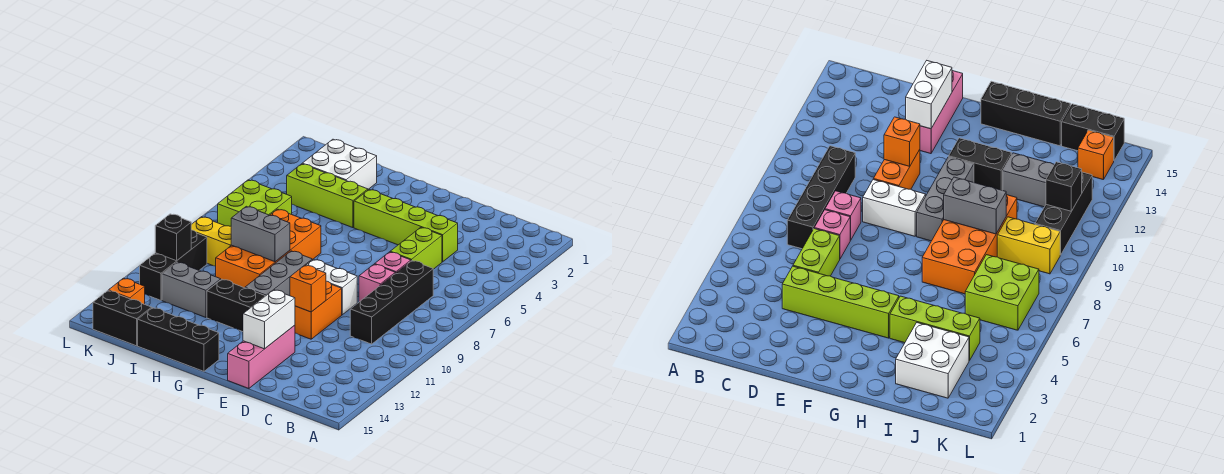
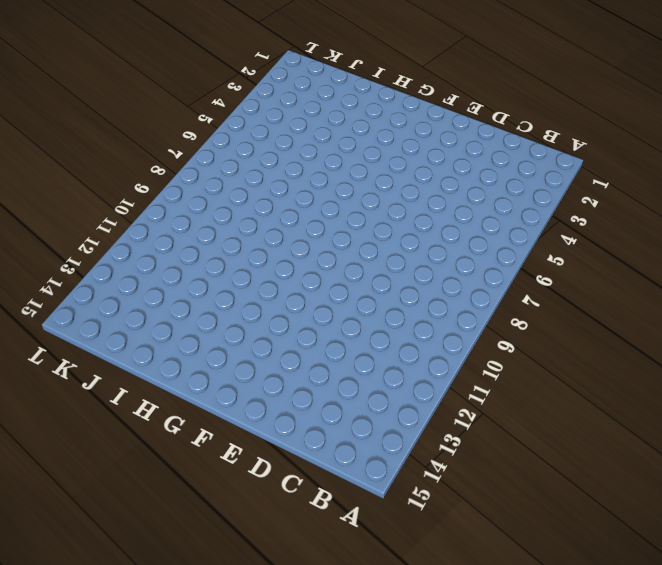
none -> black 1x4 brick [350,261,433,344]
none -> lime 1x4 brick [354,190,458,262]
none -> lime 1x2 brick [390,227,442,269]

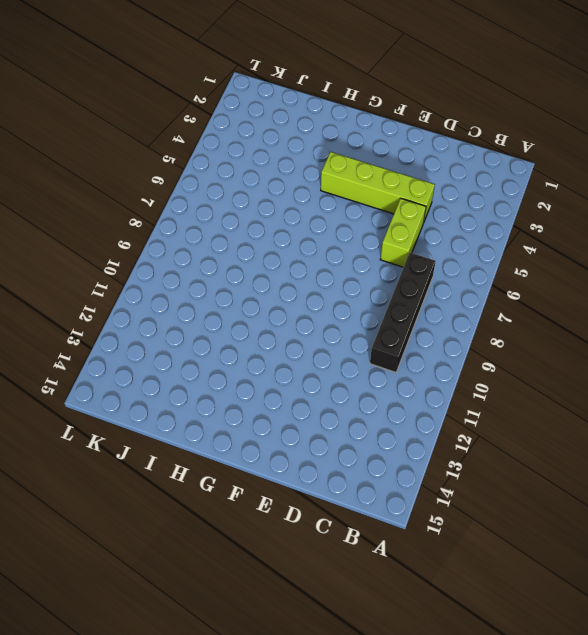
none -> pink 1x1 brick [375,252,411,273]
none -> pink 1x1 brick [359,264,395,302]
none -> white 1x2 brick [306,259,357,315]

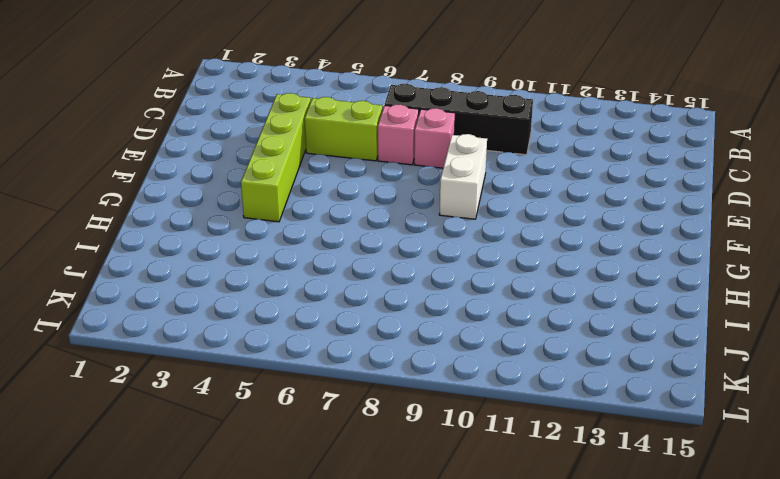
none -> orange 1x2 brick [295,281,342,339]
none -> pink 1x3 brick [228,325,295,389]
none -> grey 1x3 brick [245,251,312,296]

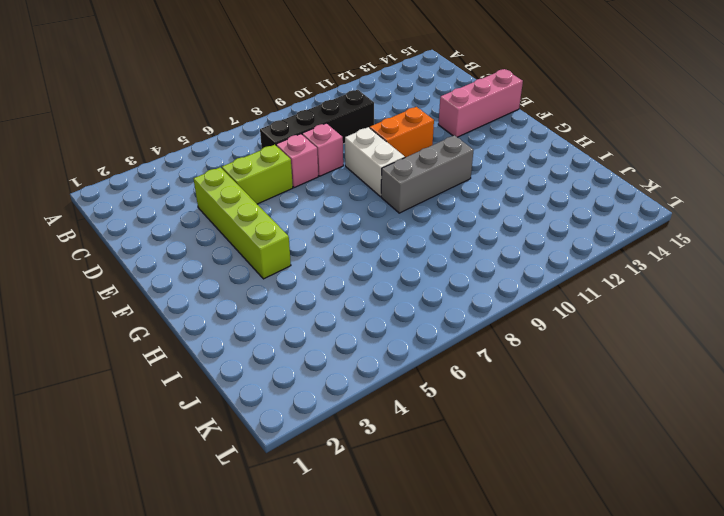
none -> black 1x2 brick [207,279,265,332]
none -> black 1x3 brick [138,308,219,372]
none -> lime 1x3 brick [287,164,368,228]

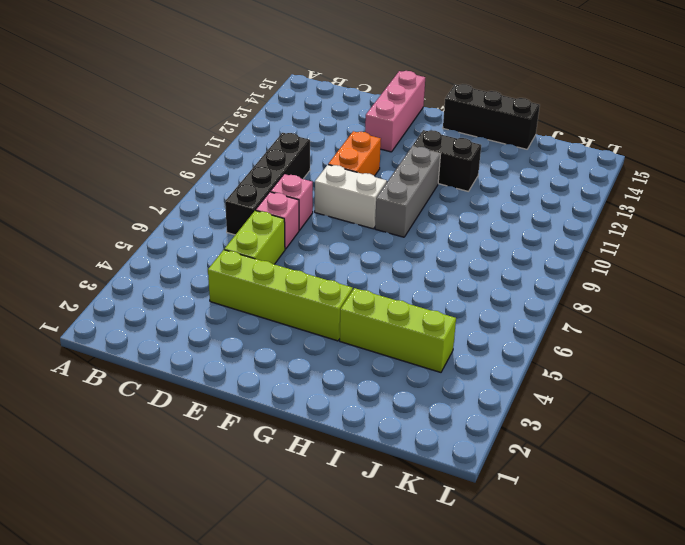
none -> orange 2x4 brick [216,209,321,288]
none -> white 2x2 brick [302,139,377,189]
none -> grey 1x2 brick [162,262,221,317]

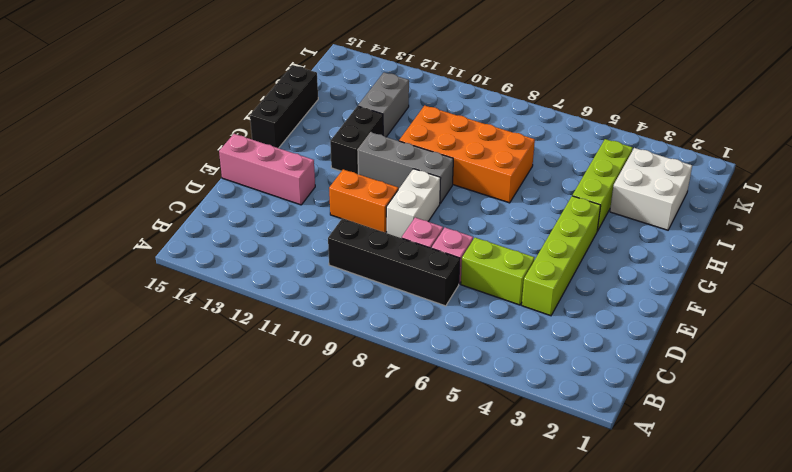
none -> lime 2x2 brick [218,180,292,226]
none -> yellow 1x2 brick [191,217,231,266]
none -> black 1x2 brick [93,291,152,346]

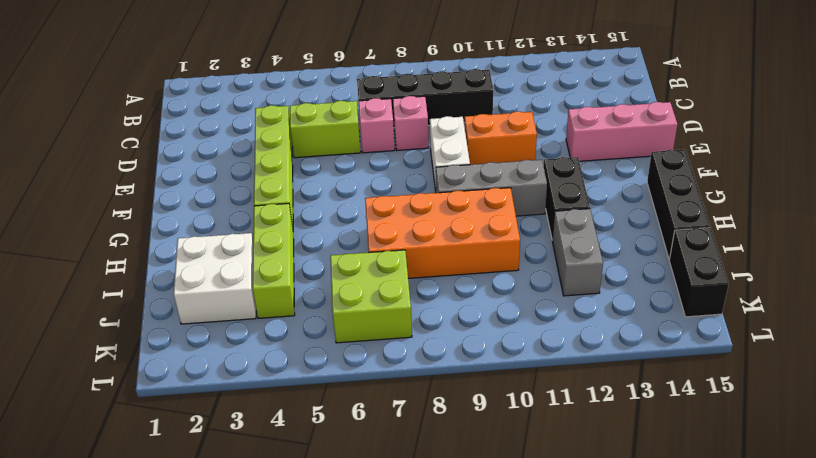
none -> yellow 1x2 brick [191,217,231,266]
none -> black 1x3 brick [140,230,207,300]
none -> orange 1x1 brick [109,278,145,304]

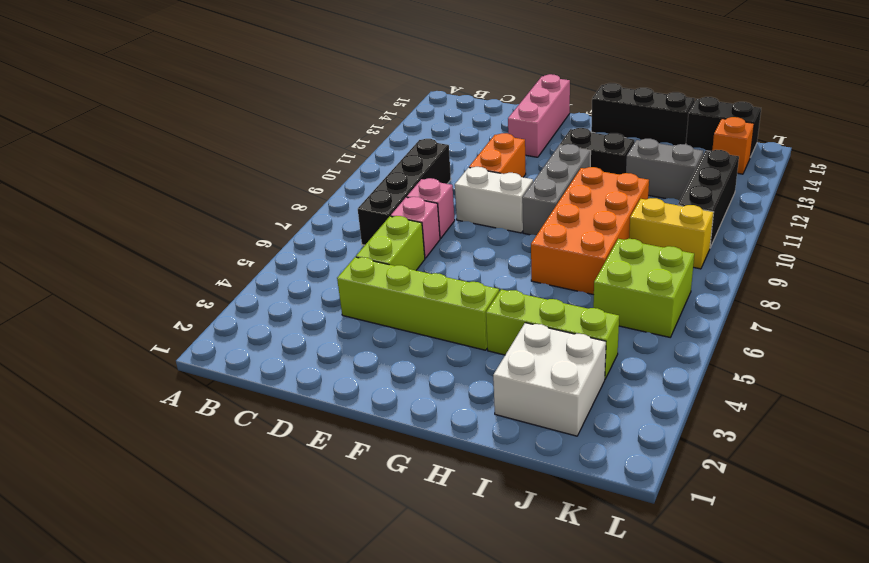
none -> orange 1x1 brick [290,265,326,312]
none -> white 1x2 brick [243,290,295,349]
none -> grey 1x2 brick [231,206,290,262]

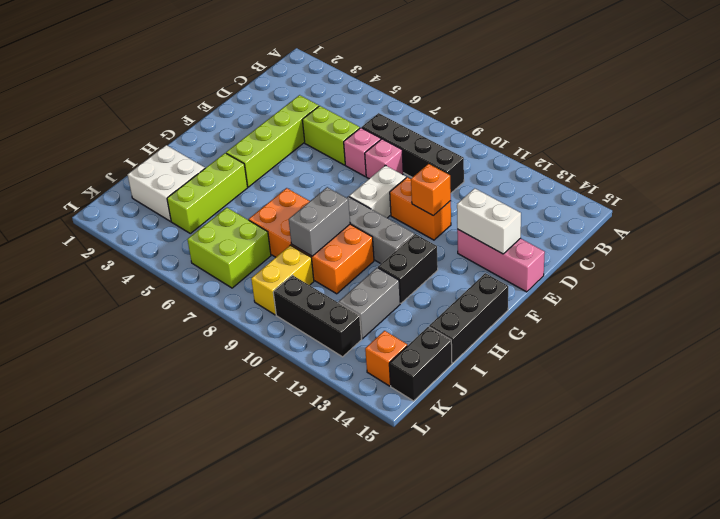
none -> black 1x1 brick [155,214,191,261]

